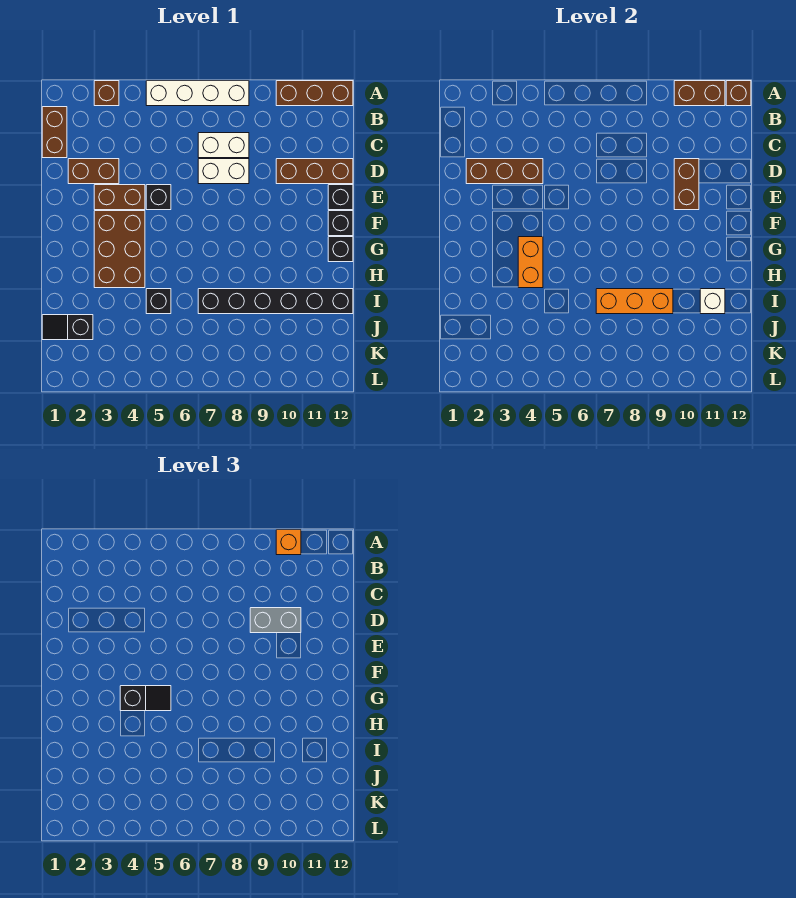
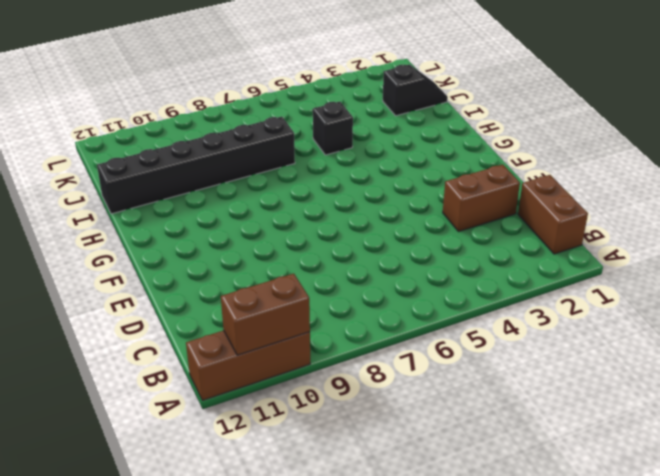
none -> brown 1x1 brick [94,81,119,106]
none -> white 1x4 brick [146,81,249,106]
none -> white 1x2 brick [198,133,249,158]

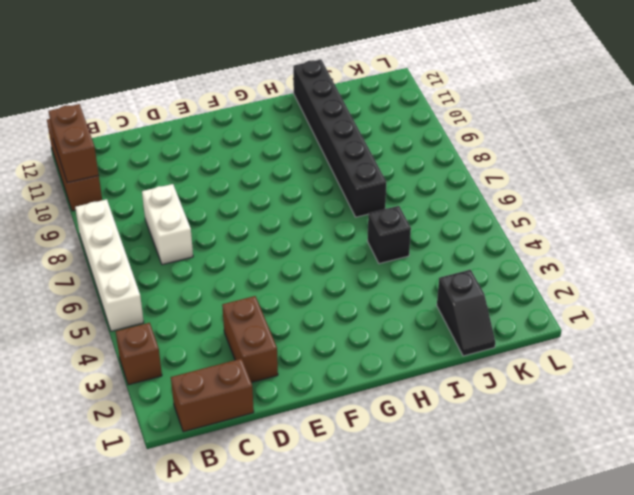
none -> white 1x2 brick [198,159,249,184]
none -> brown 1x3 brick [276,159,353,184]
none -> brown 1x2 brick [94,185,145,210]

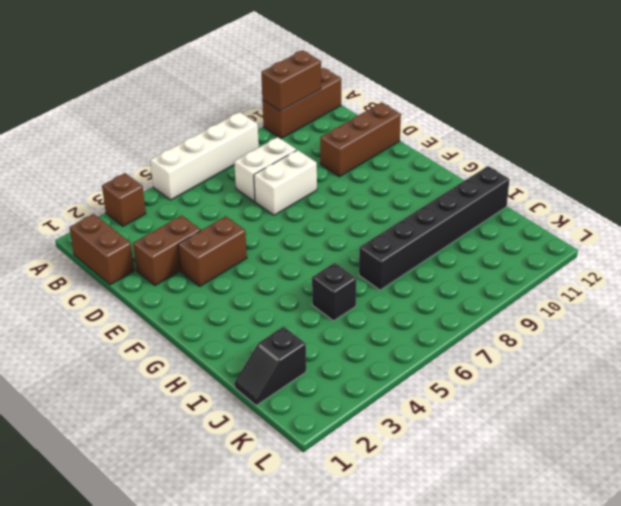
none -> black 1x1 brick [146,185,171,210]
none -> black 1x1 brick [328,185,353,210]
none -> brown 2x3 brick [94,211,145,288]

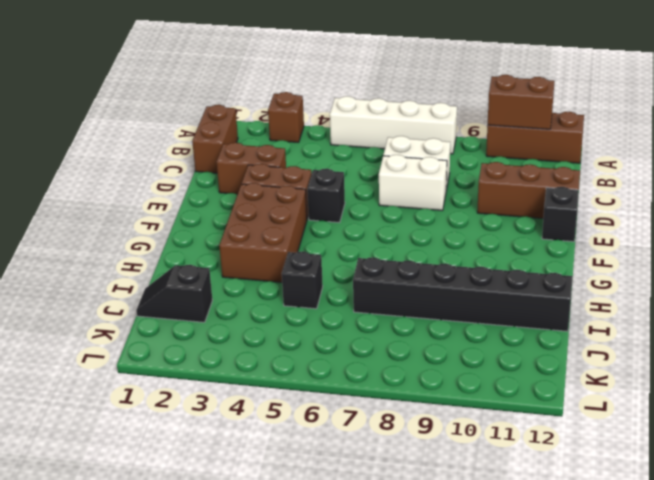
none -> black 1x1 brick [328,211,353,236]
none -> black 1x1 brick [328,237,353,262]
none -> brown 1x1 brick [726,81,751,106]

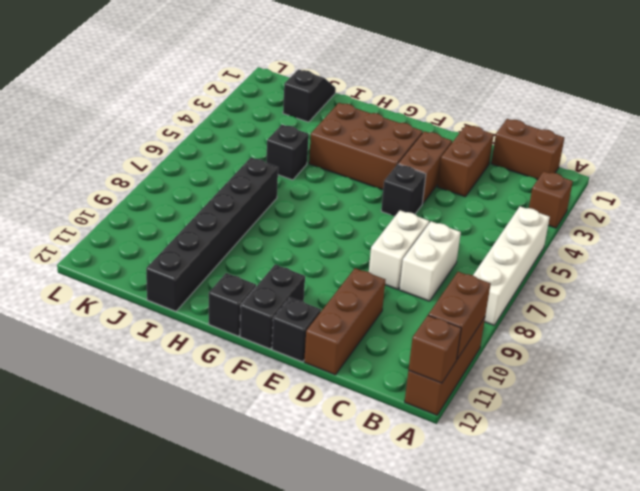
black 1x2 brick [240,265,305,349] -> black 1x1 brick [328,211,353,236]
none -> brown 1x3 brick [466,159,543,184]
none -> brown 1x2 brick [674,159,699,210]
none -> orange 1x2 brick [518,237,543,288]

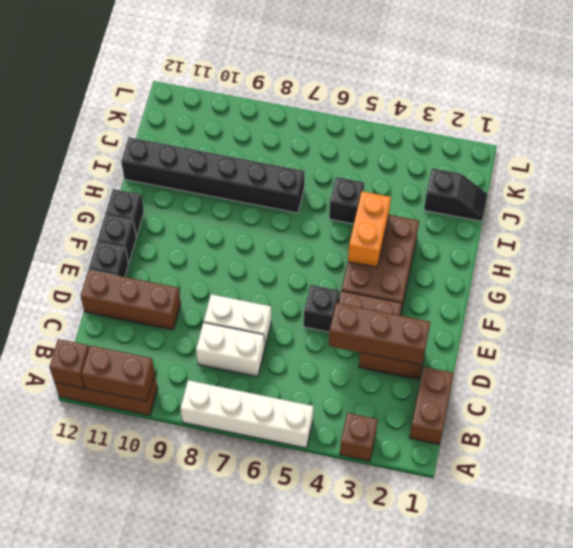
none -> brown 1x2 brick [674,159,699,210]
none -> orange 1x3 brick [596,289,673,314]
none -> white 1x1 brick [700,289,725,314]

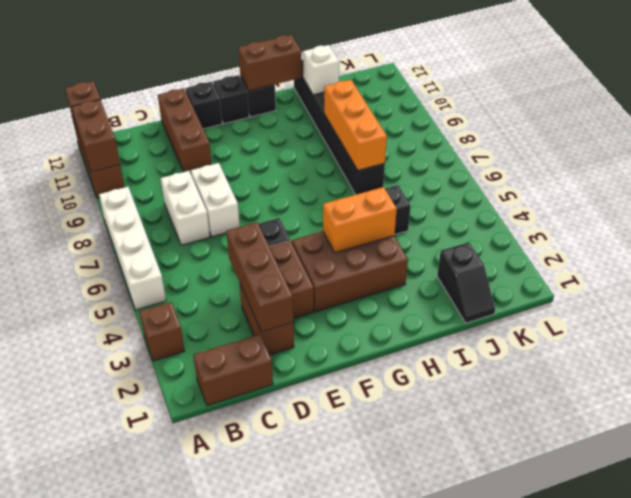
brown 1x2 brick [238,35,302,91] -> brown 1x2 brick moved to [674,159,699,210]
none -> orange 1x1 brick [276,530,301,555]
none -> grey 1x2 brick [250,608,301,633]
none -> black 1x2 slope [120,686,171,711]

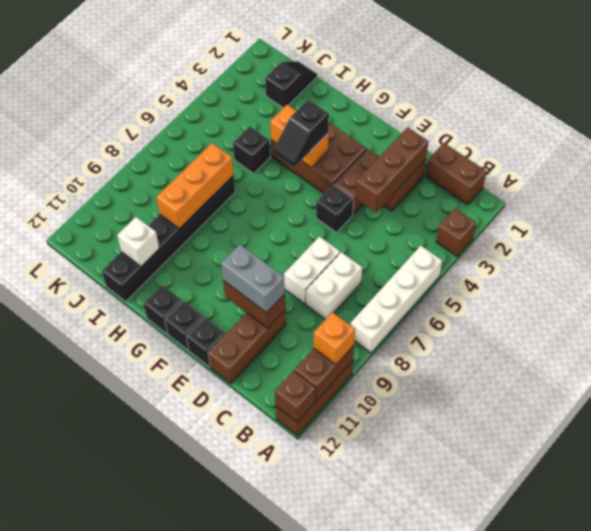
grey 1x2 brick [221,244,285,313] -> grey 1x2 brick turned to [250,608,301,633]

